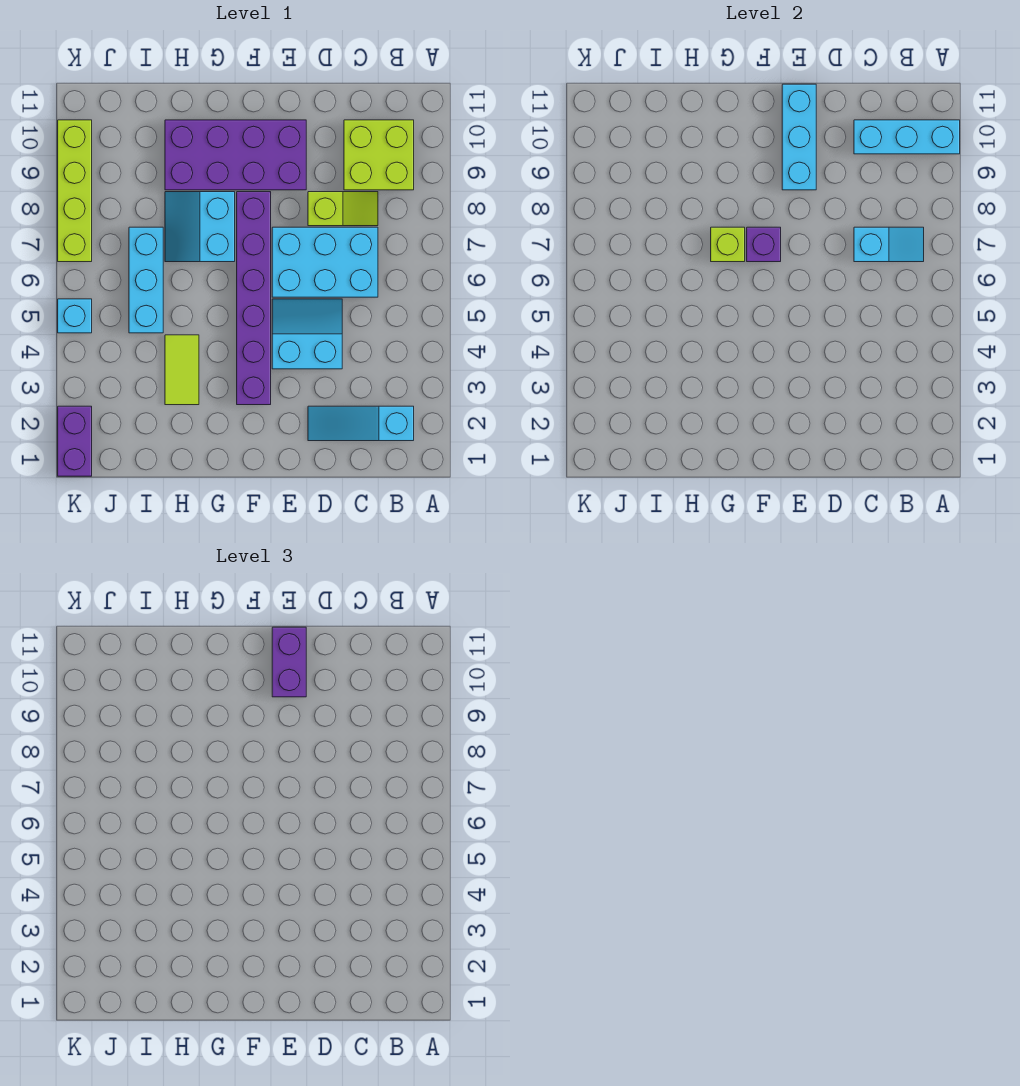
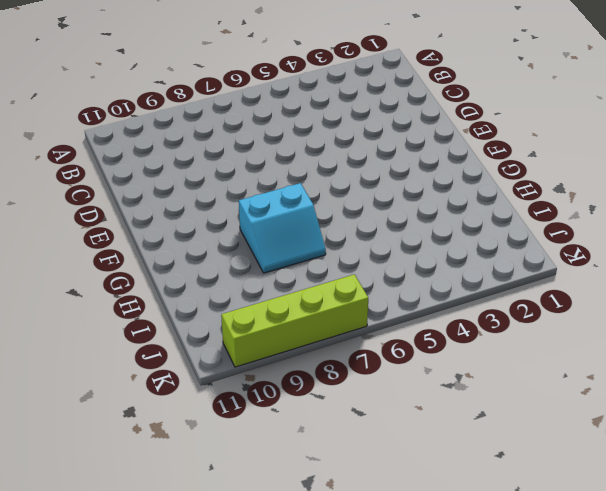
none -> cyan 1x3 slope [308,406,414,441]
none -> lime 2x2 brick [344,120,414,190]
none -> cyan 2x3 brick [272,227,378,297]

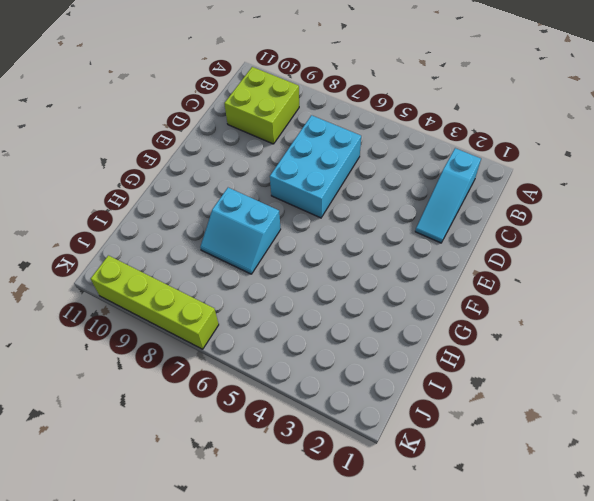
none -> lime 1x2 slope [308,192,378,226]
none -> cyan 2x2 slope [272,299,342,369]
none -> purple 2x4 brick [165,120,306,190]

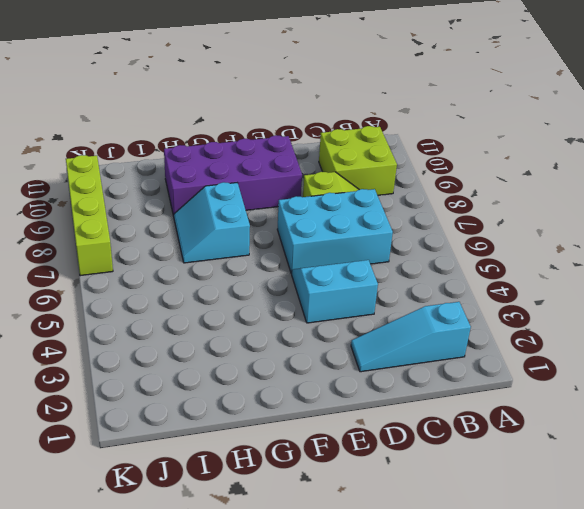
none -> purple 1x6 brick [237,192,271,405]
none -> lime 1x2 tile [165,335,199,405]
none -> cyan 1x3 brick [129,227,163,333]

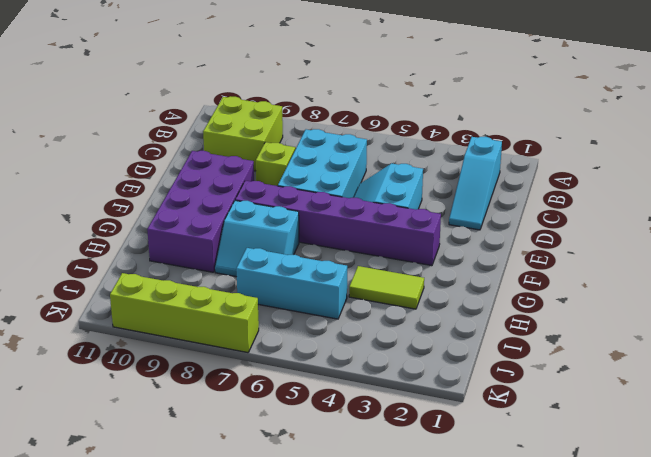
none -> purple 1x2 brick [58,406,92,476]
none -> cyan 1x1 brick [58,299,92,333]
none -> cyan 1x3 brick [854,120,960,154]

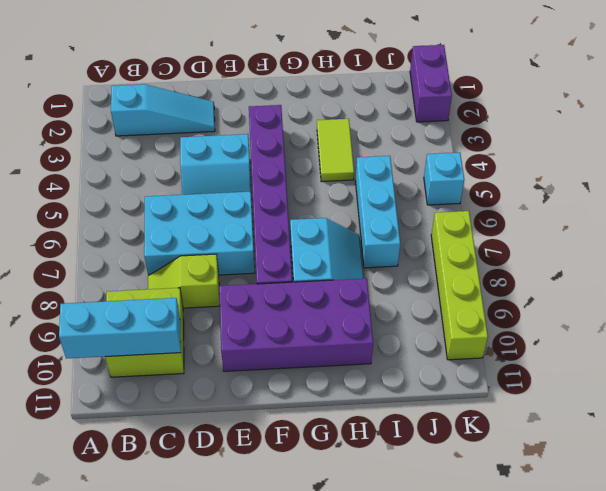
none -> cyan 1x2 slope [854,227,924,262]
none -> cyan 1x3 brick [782,84,816,190]
none -> purple 1x1 brick [747,227,781,262]

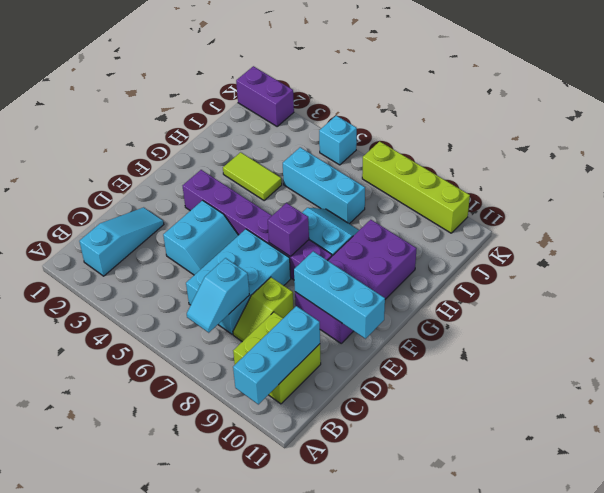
none -> lime 1x1 brick [711,227,745,262]
none -> purple 1x2 brick [272,627,306,697]

